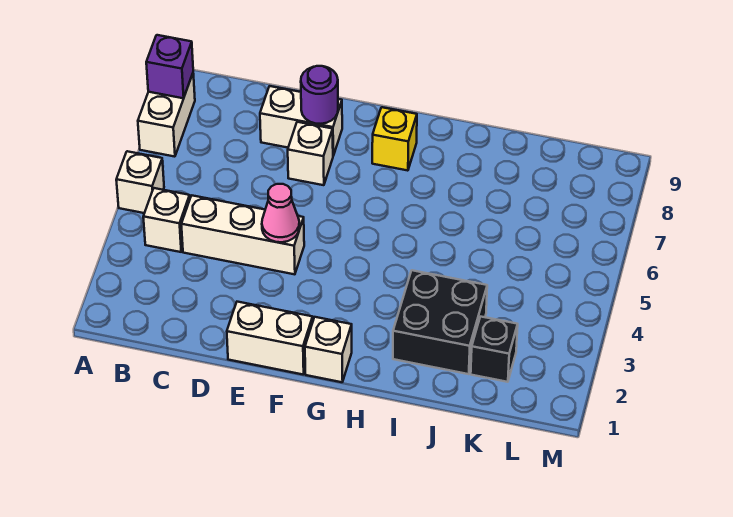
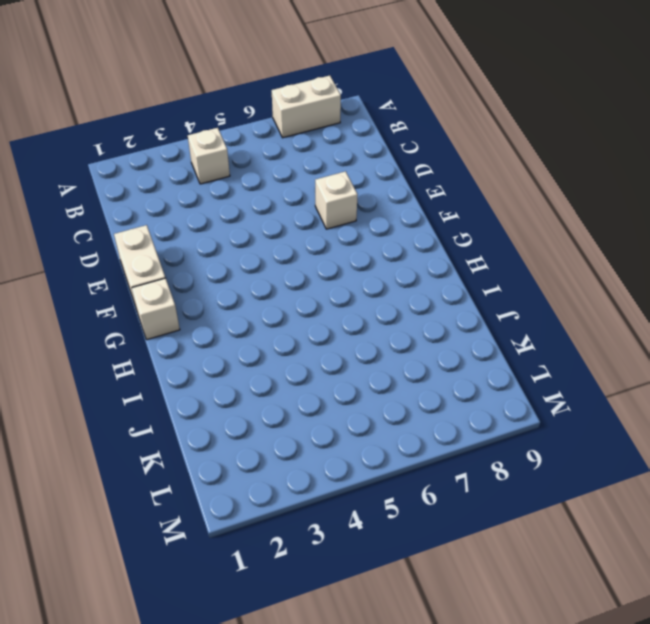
none -> white 1x1 brick [116,151,164,213]
none -> white 1x3 brick [181,196,304,274]
none -> white 1x2 brick [260,86,342,156]

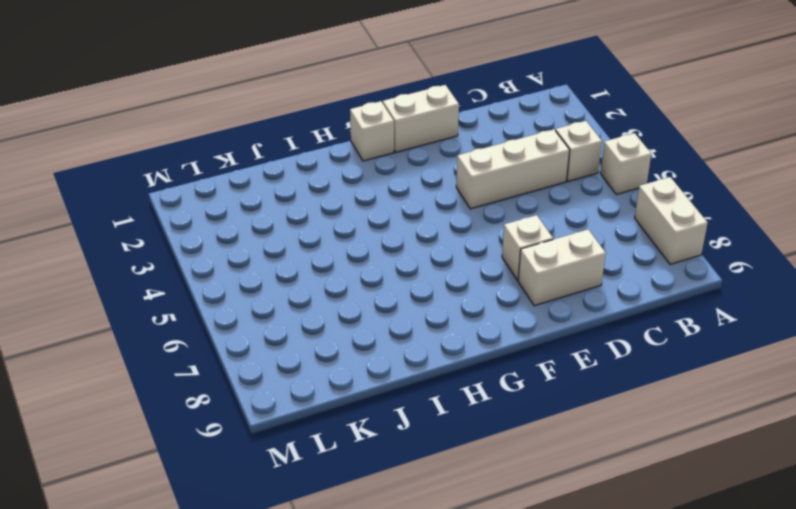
none -> yellow 1x1 brick [372,107,417,171]
none -> black 2x2 brick [393,270,487,374]
none -> black 1x1 brick [471,317,518,382]

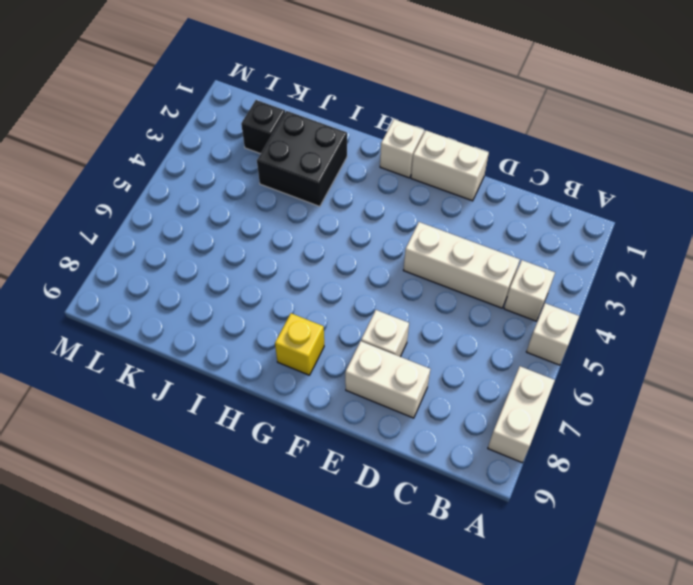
none -> purple 1x1 brick [146,35,193,98]
none -> pink 1x1 cone [262,184,300,242]
none -> purple 1x1 round brick [301,66,338,124]

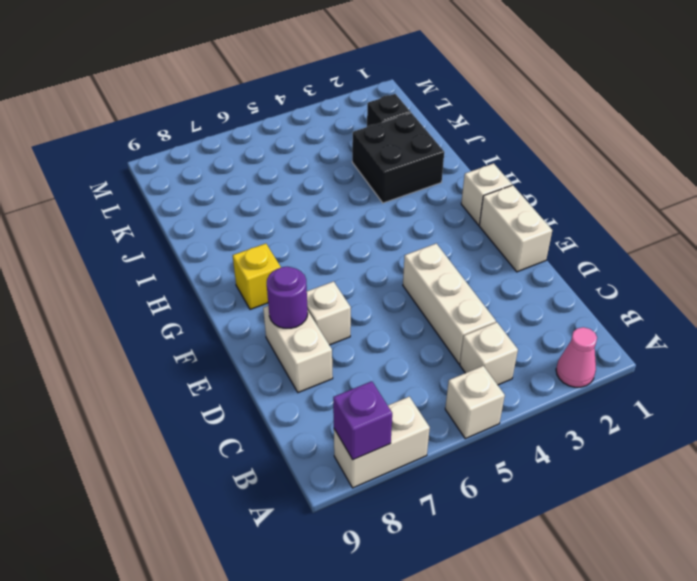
pink 1x1 cone [556,327,597,387] -> pink 1x1 cone moved to [262,184,300,242]

